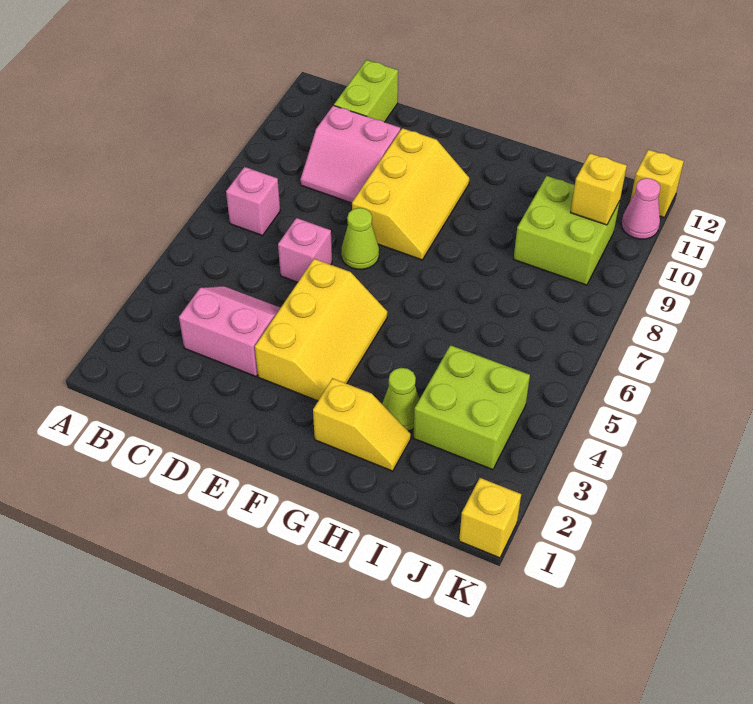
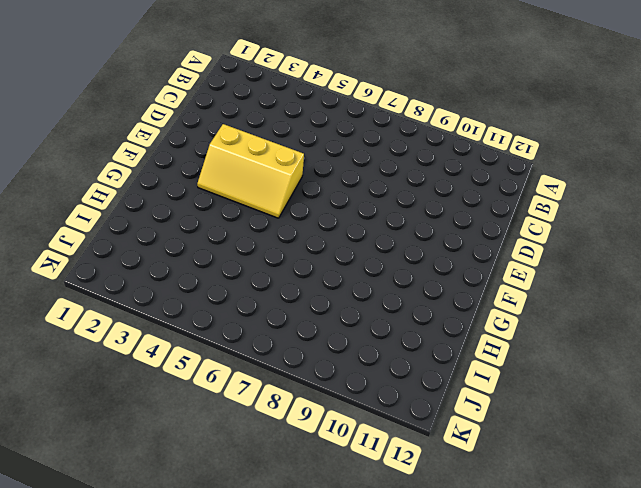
none -> pink 1x1 brick [226,167,280,236]
none -> pink 2x2 slope [179,286,281,376]
none -> pink 2x2 slope [300,105,400,203]

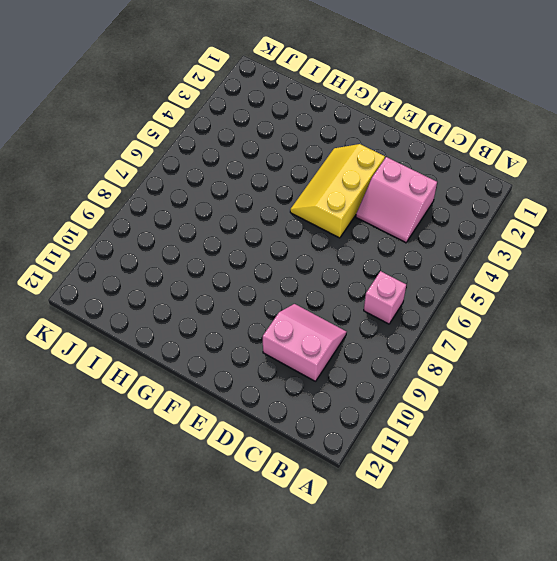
none -> lime 1x2 brick [334,60,398,122]
none -> pink 1x1 brick [278,218,332,282]
none -> lime 1x1 cone [341,208,379,269]

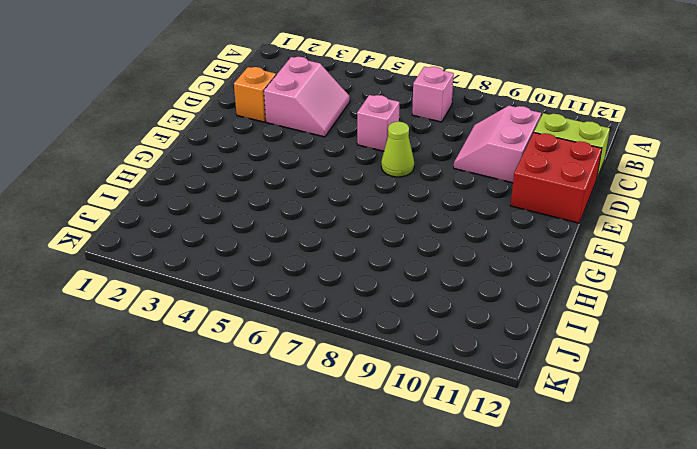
orange 1x1 brick [234,67,276,122] -> none
red 2x2 brick [511,133,602,223] -> none
none -> yellow 2x3 slope [255,259,388,401]
none -> yellow 2x3 slope [352,128,469,260]
none -> yellow 1x2 slope [313,378,411,471]

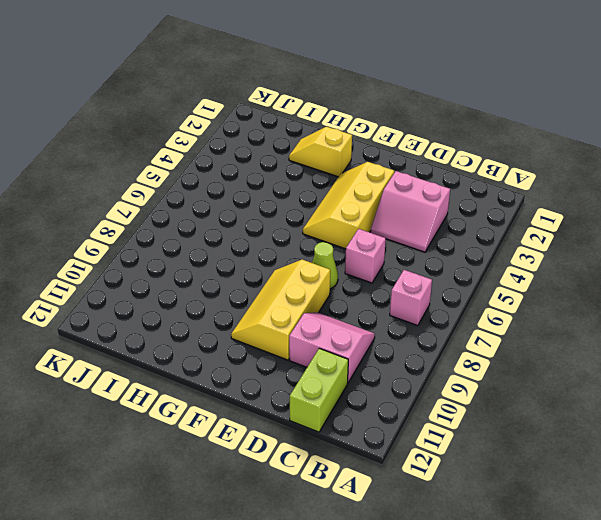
none -> lime 1x1 cone [382,368,419,431]
none -> lime 2x2 brick [413,345,530,470]
none -> lime 2x2 brick [514,176,620,285]

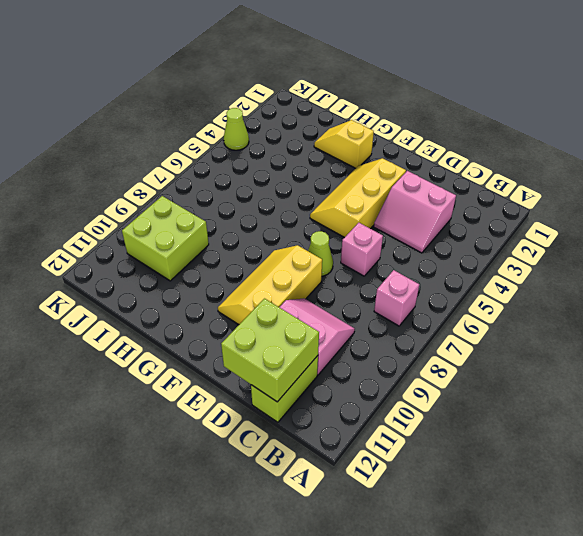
lime 2x2 brick [221,299,319,402] -> lime 2x2 brick moved to [413,345,530,470]
lime 1x1 cone [224,108,249,150] -> lime 1x1 cone moved to [382,368,419,431]
none -> yellow 1x1 brick [459,478,521,558]
none -> pink 1x1 cone [621,178,660,239]
none -> yellow 1x1 brick [630,150,684,218]

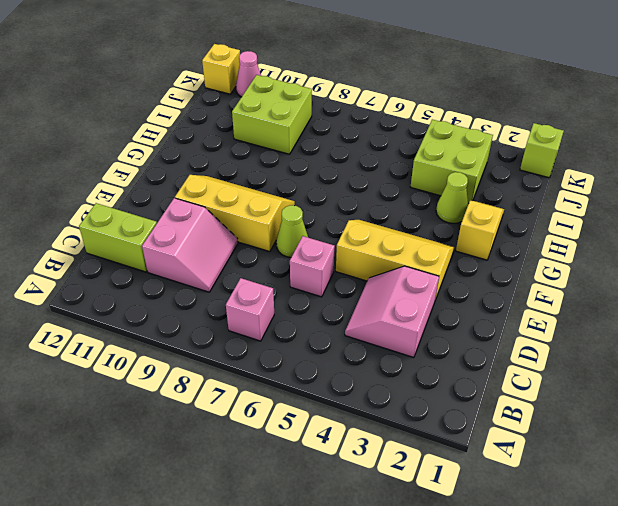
lime 1x1 brick [520,123,564,178] -> yellow 1x1 brick [459,478,521,558]
none -> yellow 1x1 brick [571,153,627,225]

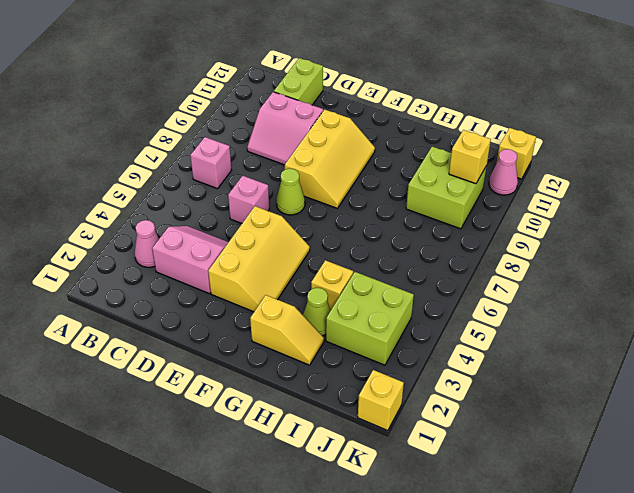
pink 1x1 cone [134,220,159,267] -> none
yellow 1x1 brick [311,260,353,310] -> none

